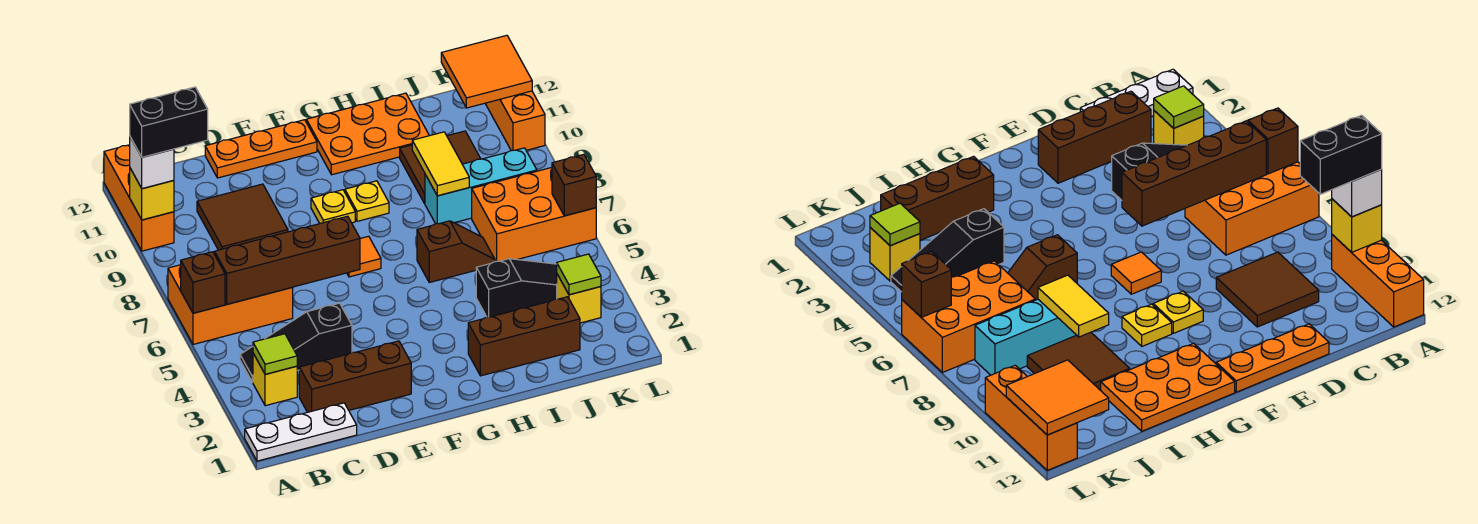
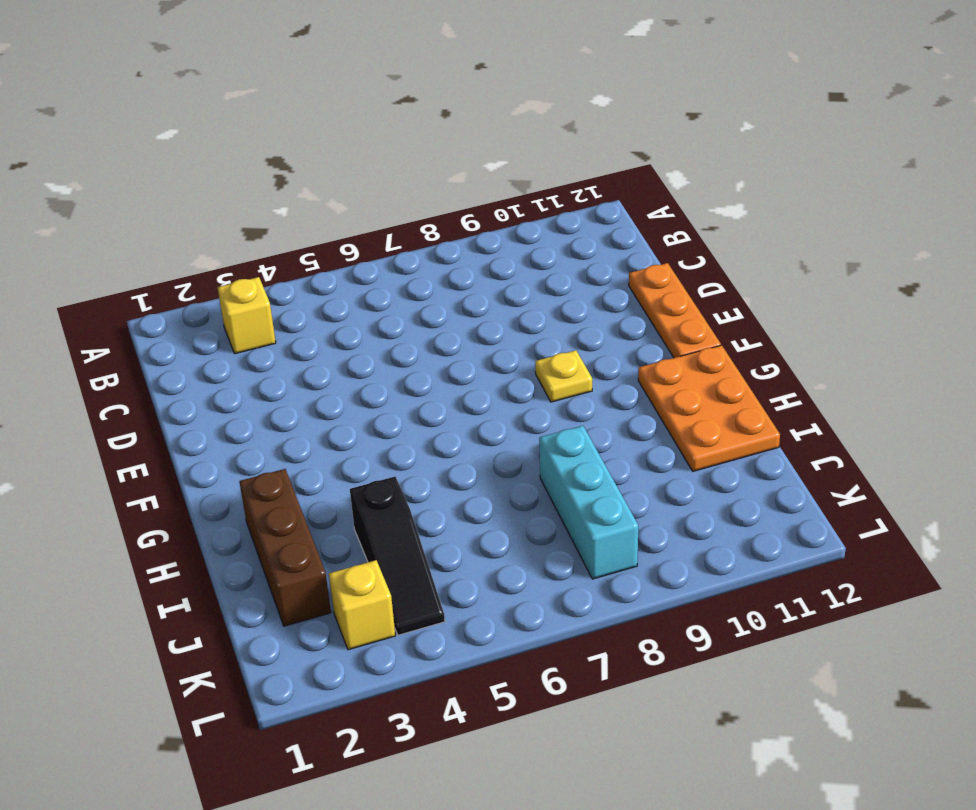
none -> white 1x3 plate [245,403,357,461]
none -> orange 2x3 brick [168,265,293,344]
none -> orange 1x3 brick [104,145,174,251]
none -> black 1x3 slope [240,303,352,382]

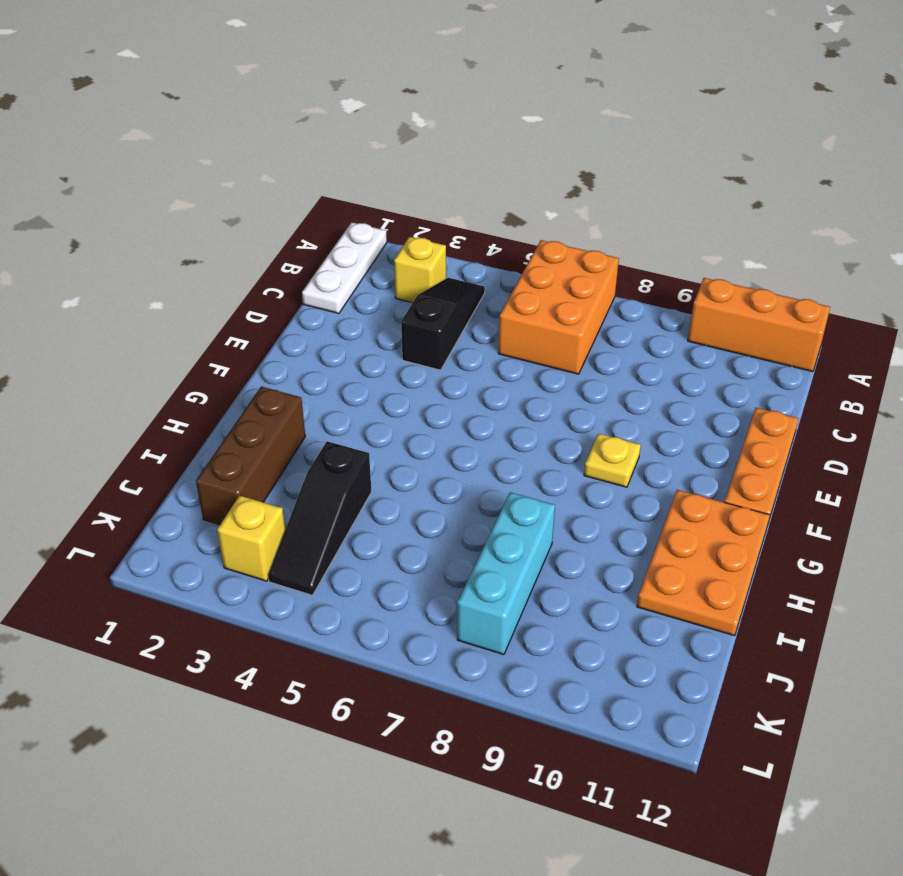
none -> brown 1x3 brick [299,341,411,412]
none -> brown 2x2 tile [197,184,288,250]
none -> orange 1x1 tile [347,236,381,277]
none -> yellow 1x1 plate [345,181,389,221]

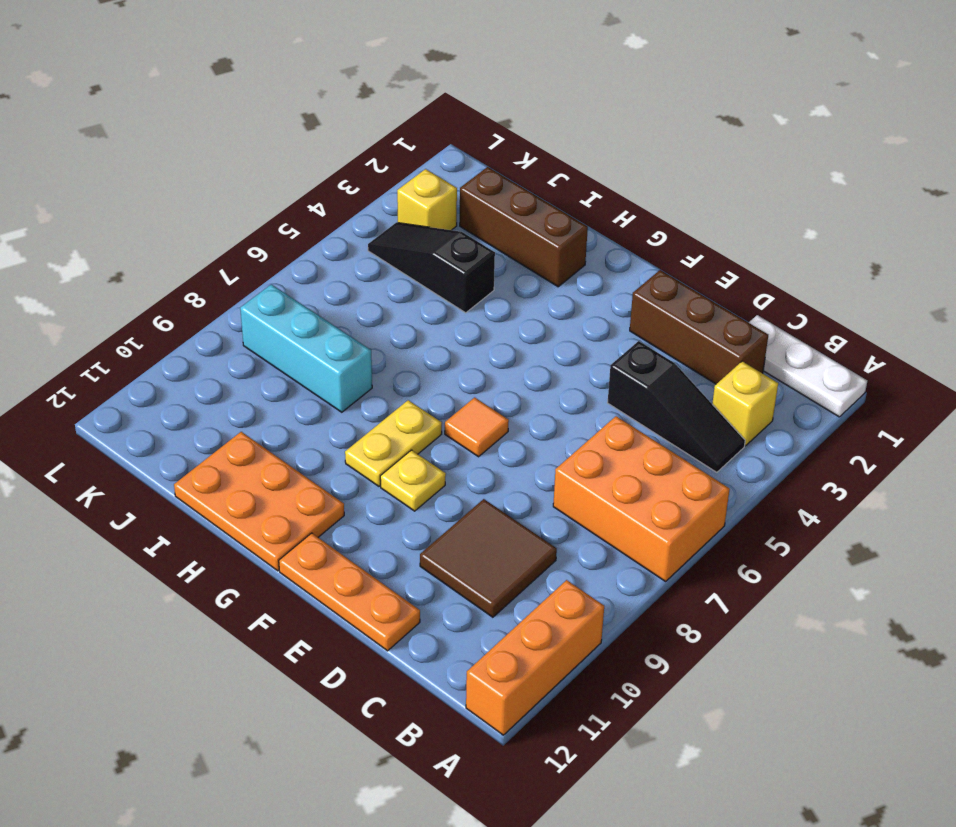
yellow 1x2 plate [345,400,442,486] -> yellow 1x1 plate [345,181,389,221]
none -> brown 1x2 slope [417,221,495,282]
none -> brown 2x2 tile [400,131,481,203]
none -> orange 2x3 brick [472,167,596,262]
none -> orange 1x3 brick [485,91,545,151]

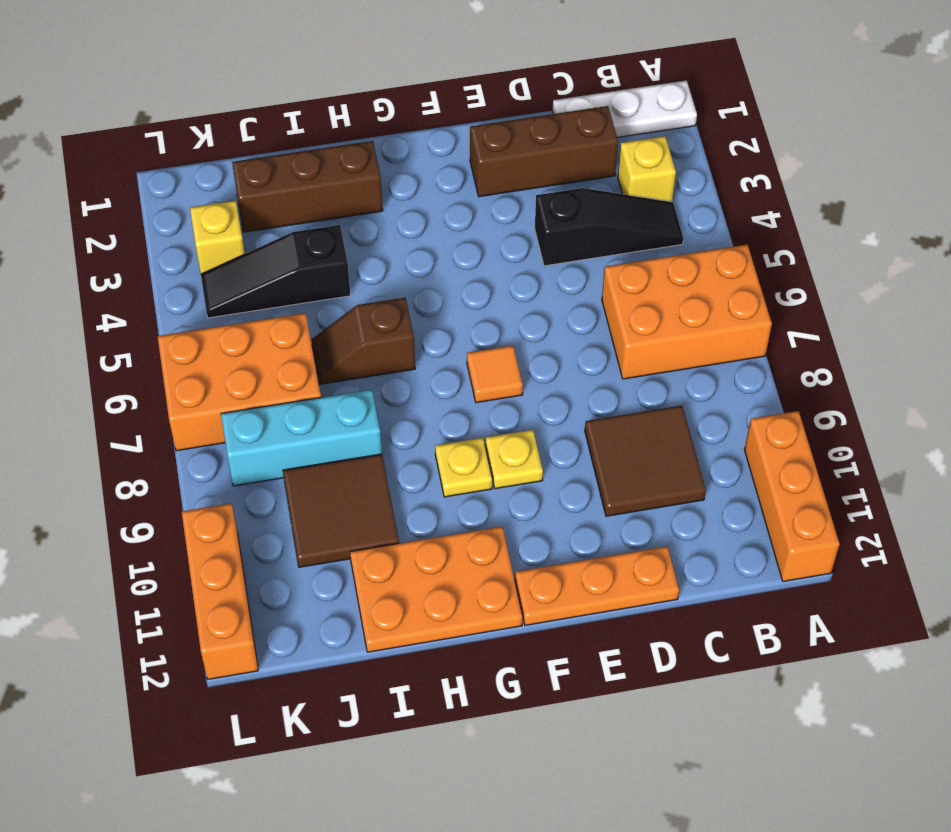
none -> brown 1x1 brick [181,252,225,313]
none -> yellow 1x1 brick [130,168,174,220]
none -> lime 1x1 tile [253,334,297,374]
none -> brown 1x4 brick [215,216,360,304]

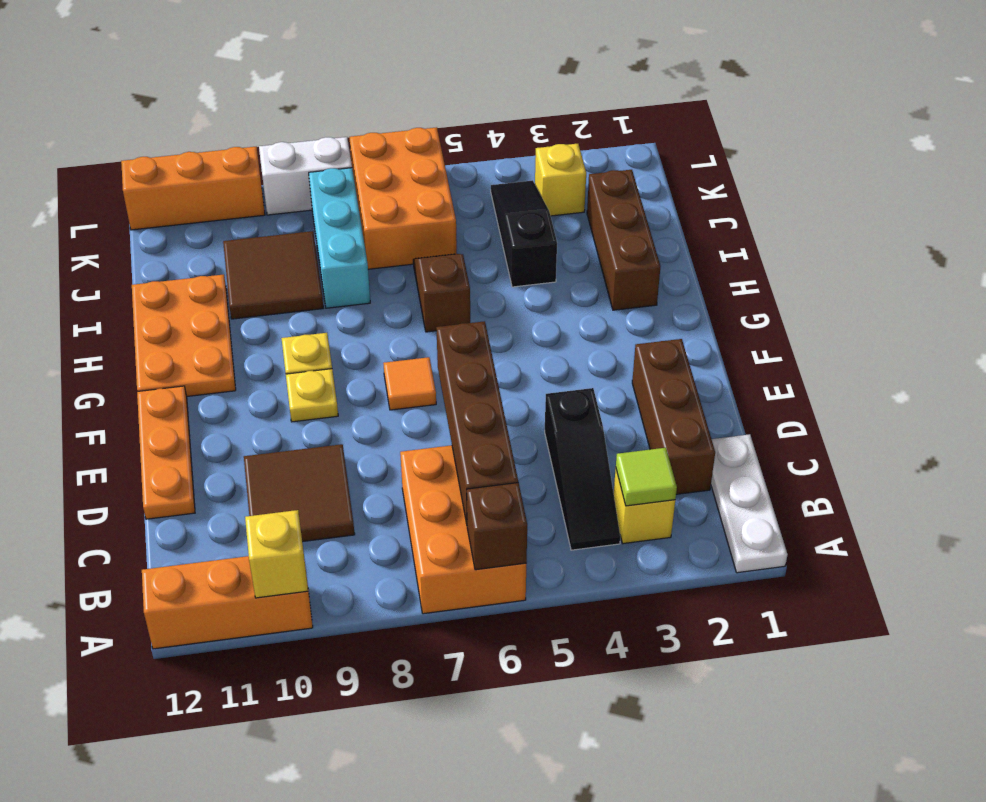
white 1x2 brick [259,137,352,215] -> none
none -> yellow 1x2 tile [412,132,469,196]
none -> lime 1x1 tile [557,254,601,295]
none -> orange 2x2 tile [441,35,532,108]
none -> brown 1x1 brick [552,154,596,216]

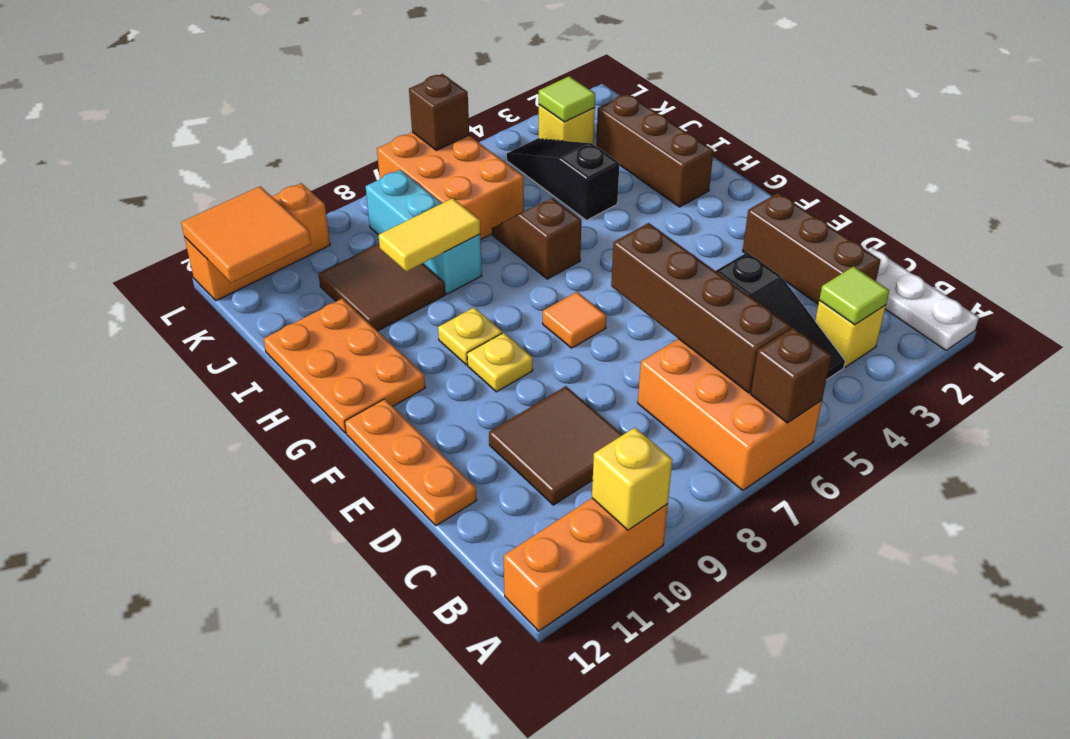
none -> white 1x1 brick [130,137,174,189]
none -> black 1x2 brick [130,87,208,157]

